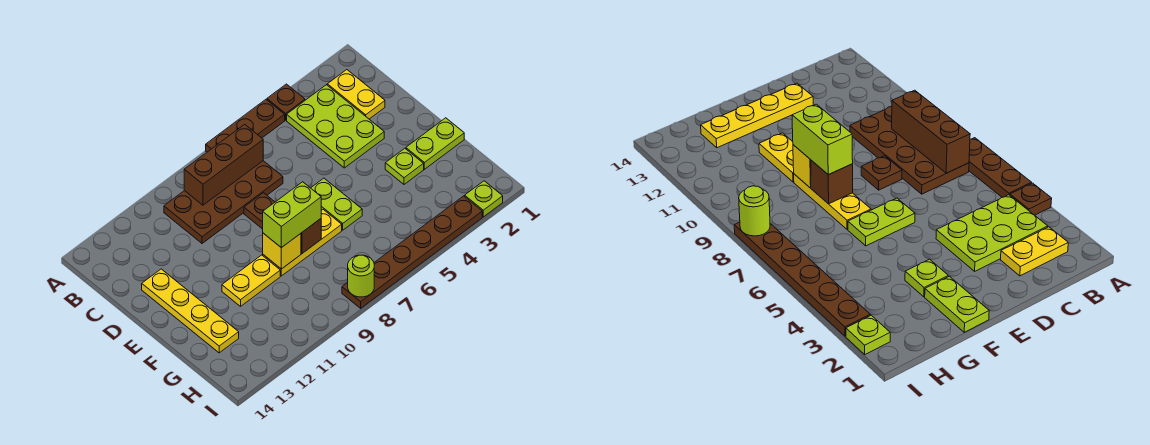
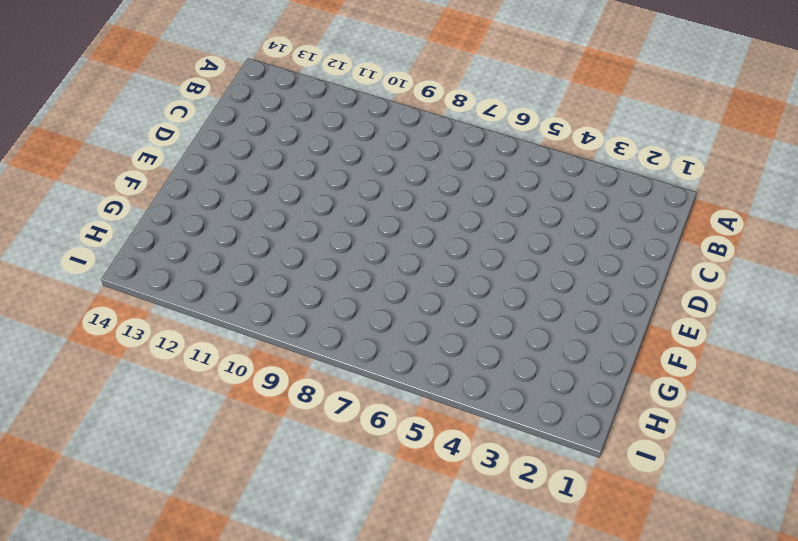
none -> brown 1x1 plate [267,84,305,120]
none -> brown 1x3 plate [206,100,285,152]
none -> yellow 1x2 plate [327,70,385,119]

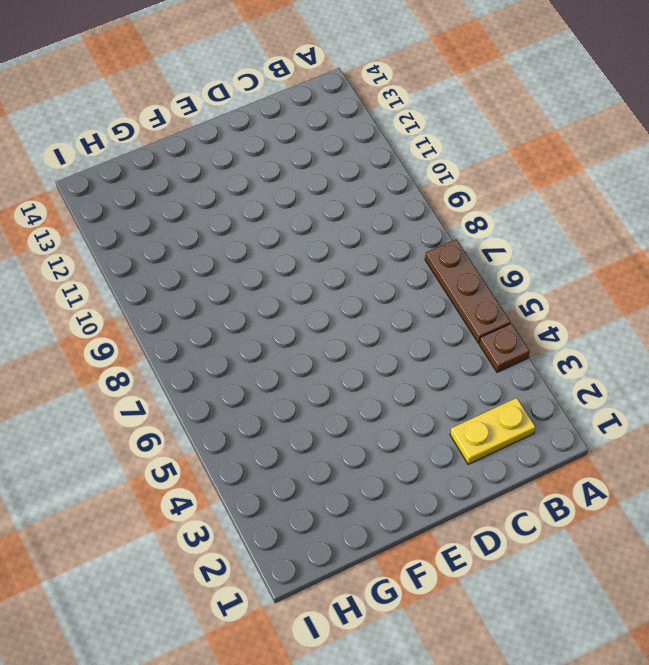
none -> lime 2x3 plate [287,85,384,168]
none -> brown 2x4 plate [164,161,283,243]
none -> brown 1x1 plate [244,193,275,229]

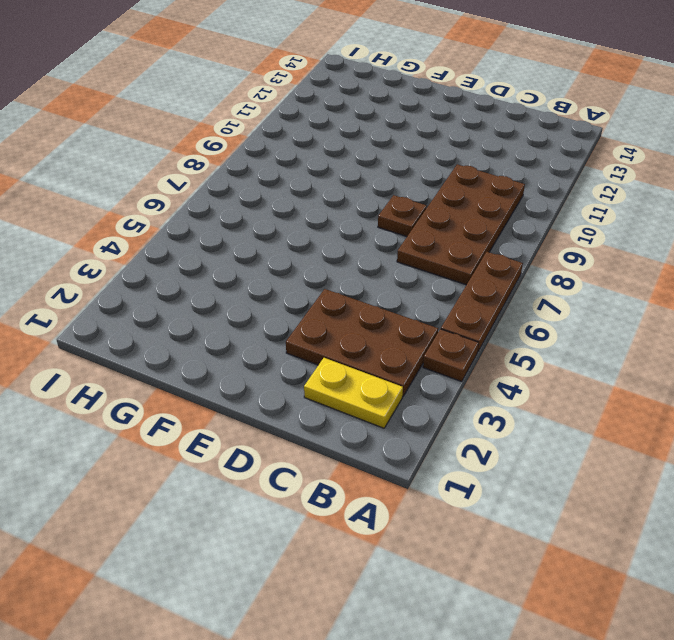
brown 2x3 plate [286,289,438,397] -> lime 2x3 plate [287,85,384,168]
none -> yellow 1x4 plate [142,269,239,353]
none -> lime 1x2 plate [311,178,362,230]
none -> lime 1x2 plate [406,118,464,169]

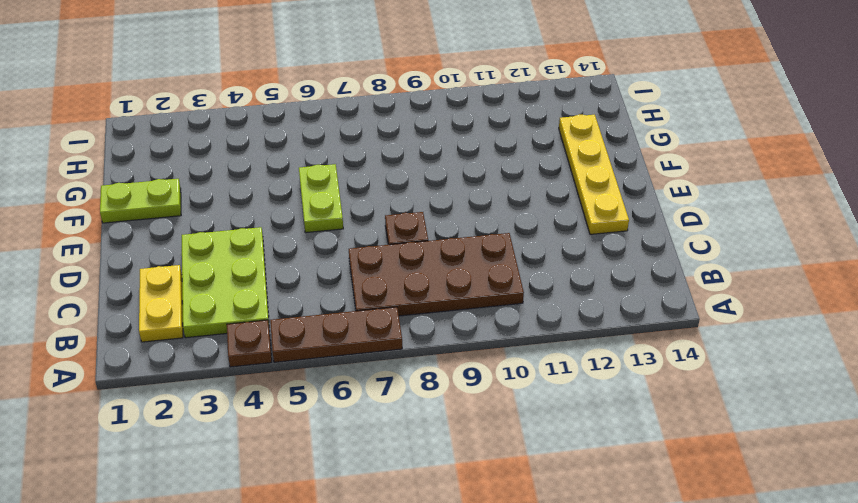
none -> lime 1x1 plate [385,148,424,184]
none -> yellow 1x3 plate [263,210,342,276]
none -> yellow 1x2 plate [222,255,280,306]

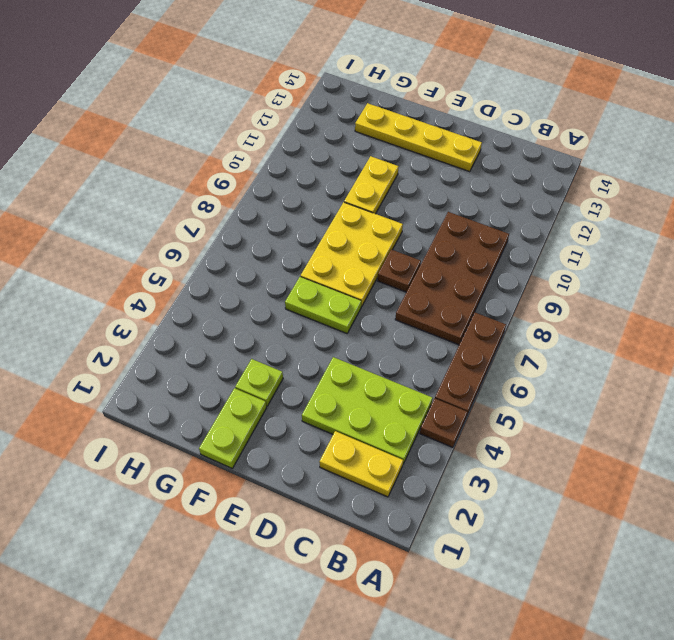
yellow 2x3 plate [301,202,403,307] -> yellow 1x3 plate [263,210,342,276]
none -> lime 1x1 plate [465,181,503,217]
none -> brown 1x6 plate [342,196,482,308]
none -> brown 1x3 brick [184,124,263,205]

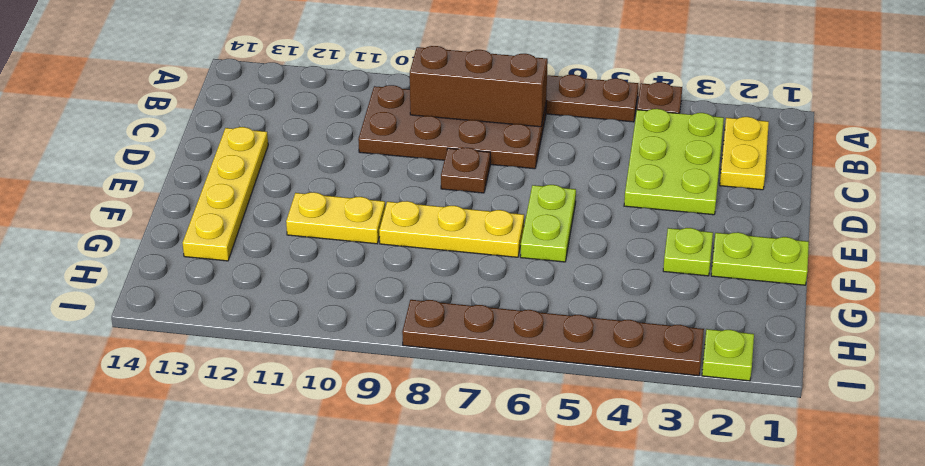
none -> brown 1x1 brick [301,219,321,254]
none -> yellow 1x1 brick [263,233,301,269]
none -> lime 1x1 round brick [347,255,374,297]

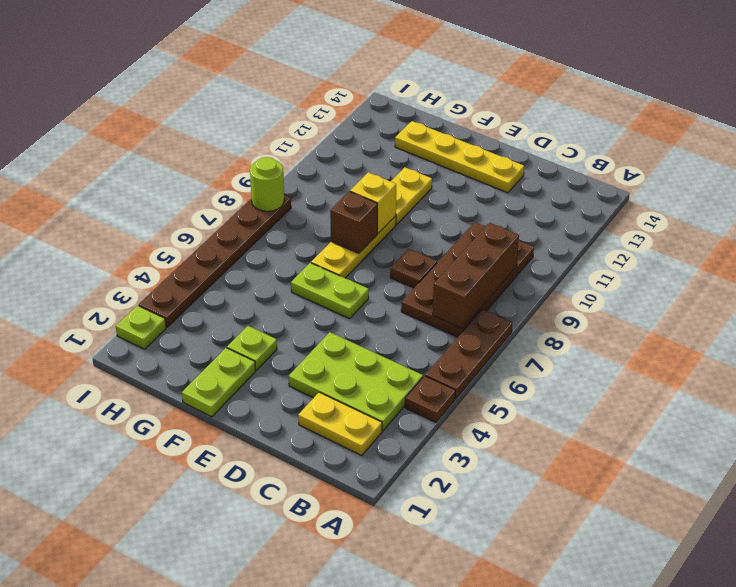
none -> lime 1x2 brick [263,182,321,248]

